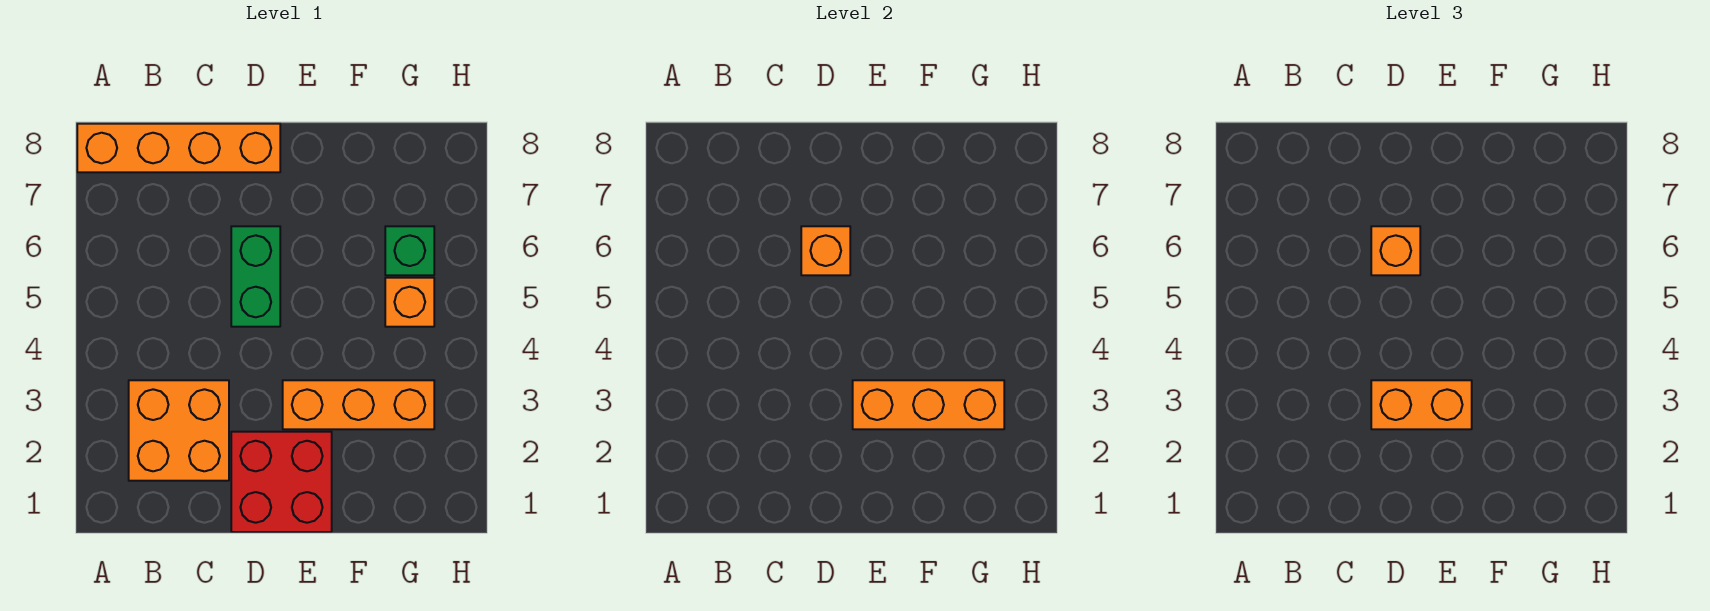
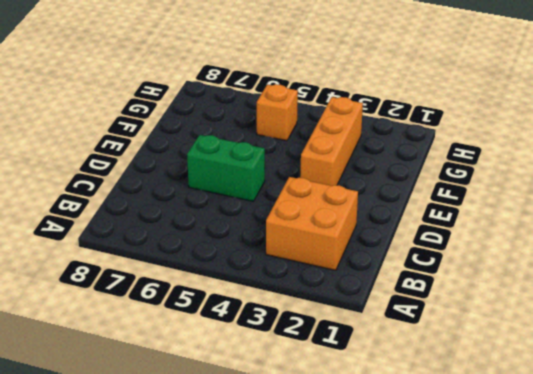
none -> orange 1x4 brick [77,124,280,172]
none -> red 2x2 brick [231,432,332,532]

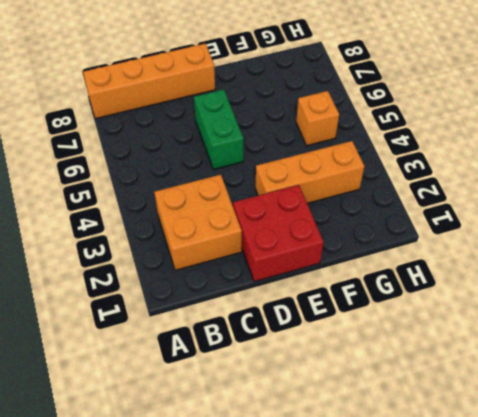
none -> green 1x1 brick [385,226,434,275]
none -> orange 1x1 brick [801,226,850,275]

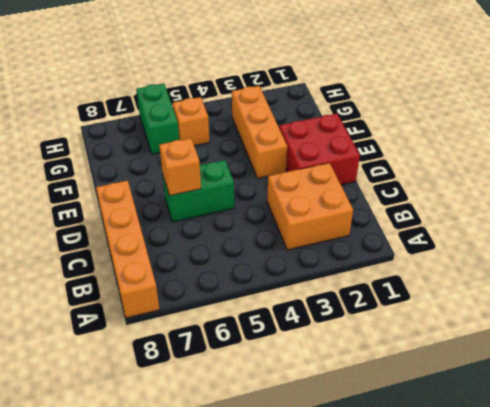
green 1x2 brick [136,84,179,154] -> green 1x1 brick [385,226,434,275]
none -> orange 1x3 brick [853,380,1004,429]
none -> orange 1x2 brick [1371,380,1472,429]

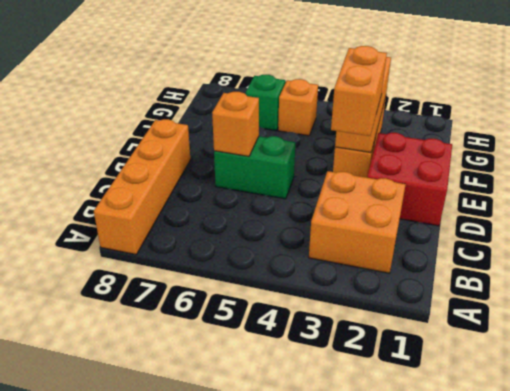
none -> orange 1x1 brick [1371,226,1420,275]

